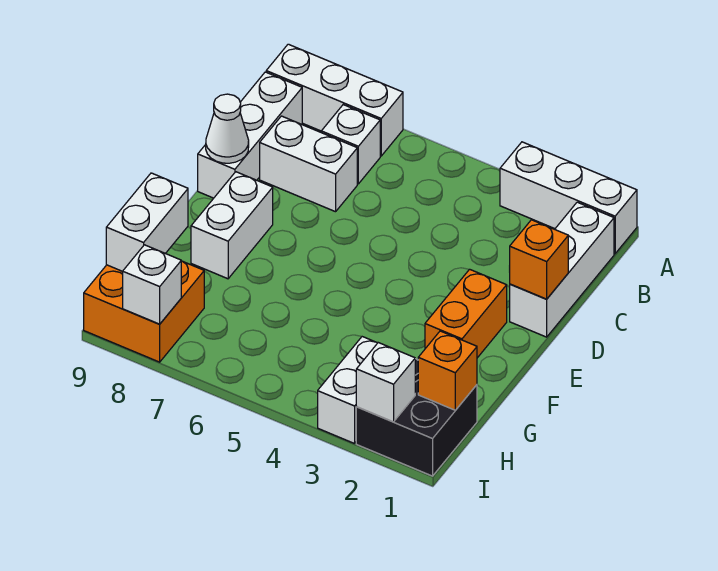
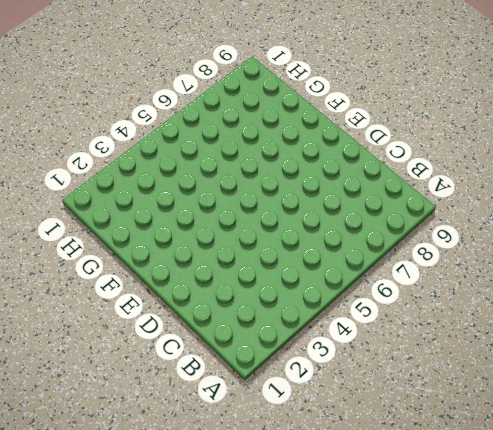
none -> white 1x3 brick [500,142,637,254]
none -> white 1x3 brick [266,44,403,156]
none -> white 1x3 brick [510,202,614,337]

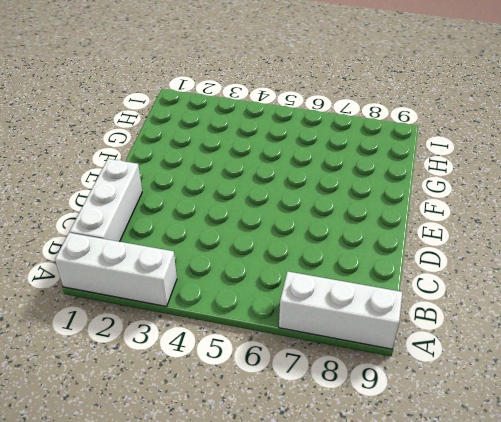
none -> white 1x1 brick [321,105,380,184]
none -> white 1x3 brick [198,72,302,198]
none -> white 1x2 brick [260,116,357,212]

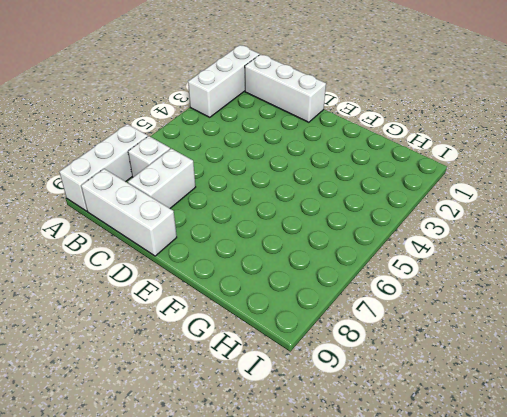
none -> orange 1x2 brick [425,269,507,358]
none -> white 1x2 brick [191,172,273,279]
none -> black 2x2 brick [356,359,477,476]

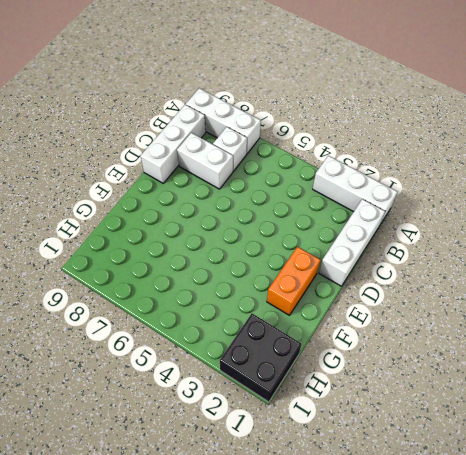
none -> white 1x2 brick [191,172,273,279]
none -> white 1x2 brick [318,337,377,444]
none -> orange 2x2 brick [84,261,204,362]

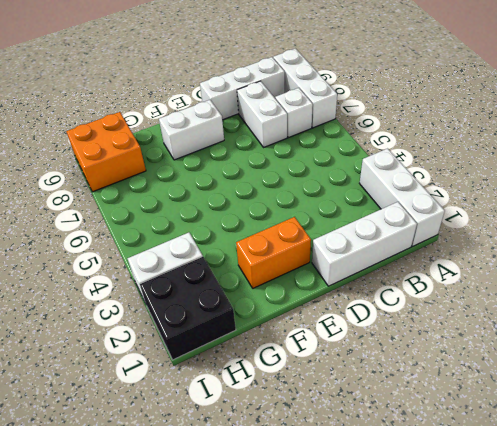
none -> orange 1x1 brick [509,220,568,299]
none -> white 1x1 cone [206,94,249,163]
none -> white 1x2 brick [106,173,188,271]

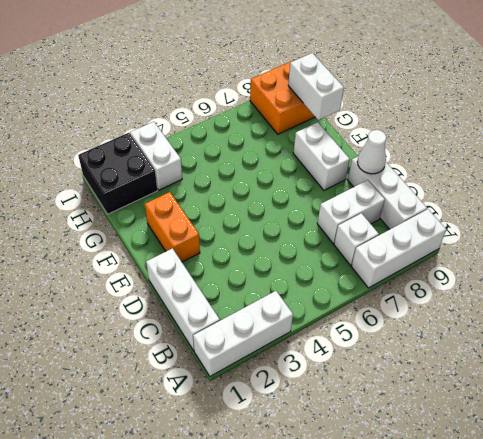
none -> orange 1x1 brick [509,220,568,299]
none -> orange 1x1 brick [418,331,477,410]
none -> white 1x1 brick [356,343,415,422]

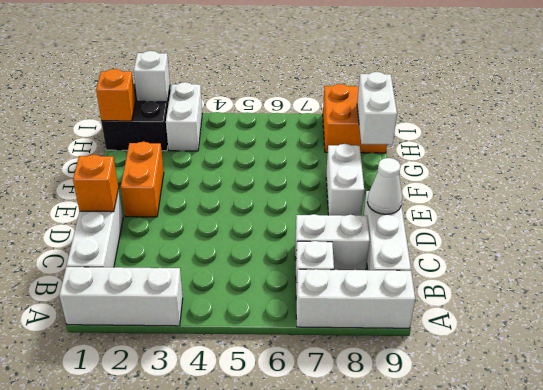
none -> white 1x1 brick [123,245,181,324]

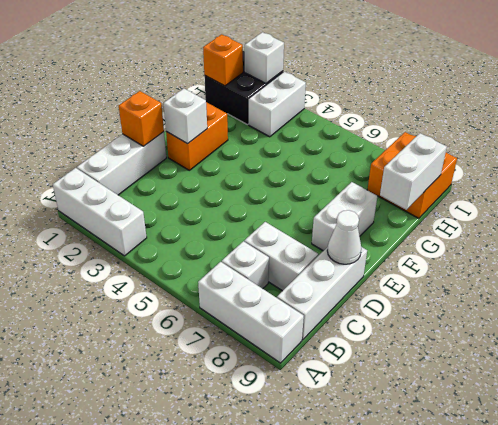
white 1x1 brick [164,89,207,144] -> white 1x1 brick moved to [123,245,181,324]

